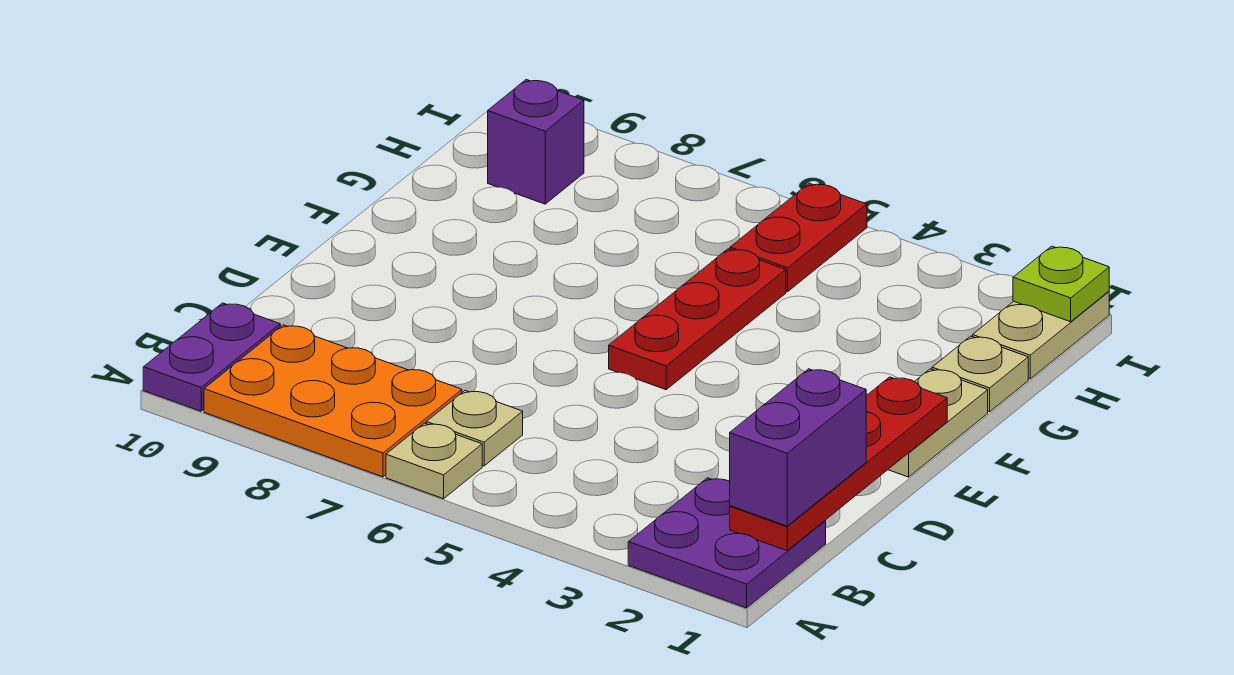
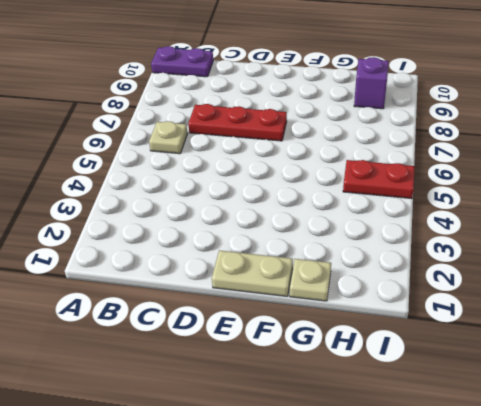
red 1x3 plate [188,104,287,141] -> red 1x3 plate moved to [609,249,786,390]
none -> purple 2x2 plate [628,478,826,608]
none -> tan 1x1 plate [386,423,482,499]
none -> orange 2x3 plate [204,325,462,477]

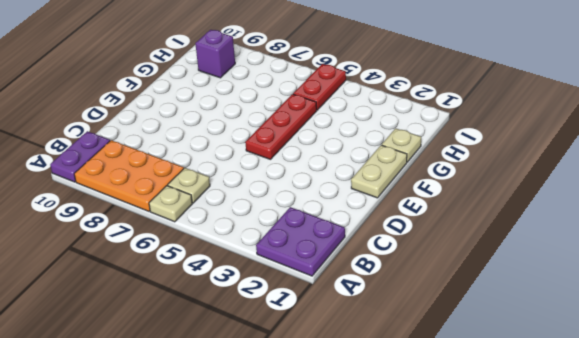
none -> tan 1x2 plate [973,291,1109,379]
none -> red 1x4 plate [730,377,947,551]
none -> lime 1x1 plate [1013,246,1109,322]

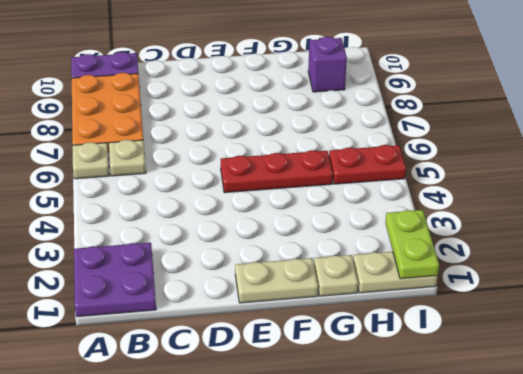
lime 1x2 plate [385,210,439,279] -> lime 1x1 plate [1013,246,1109,322]
none -> red 1x4 plate [730,377,947,551]
none -> purple 1x2 brick [730,369,866,526]

